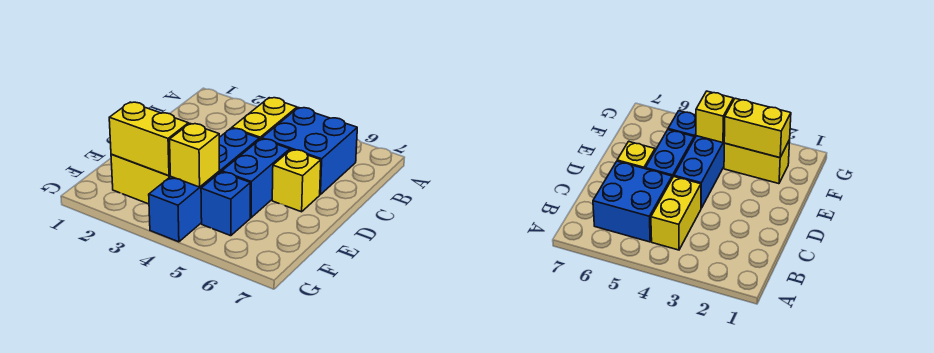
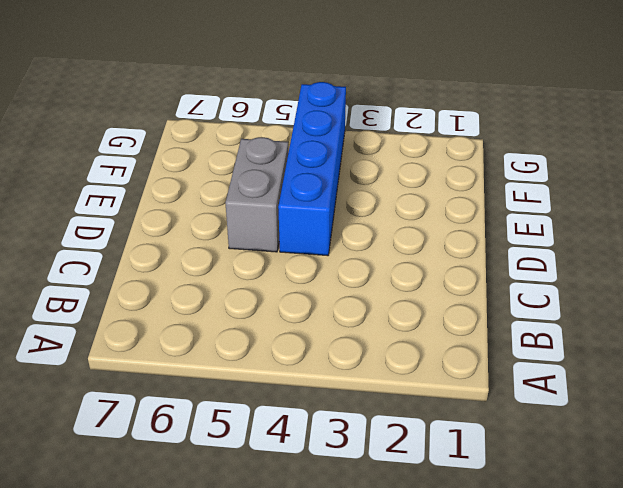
grey 1x2 brick [225,137,288,252] -> blue 1x2 brick [222,139,290,218]
none -> yellow 1x2 brick [232,98,297,140]
none -> blue 2x2 brick [262,108,357,195]

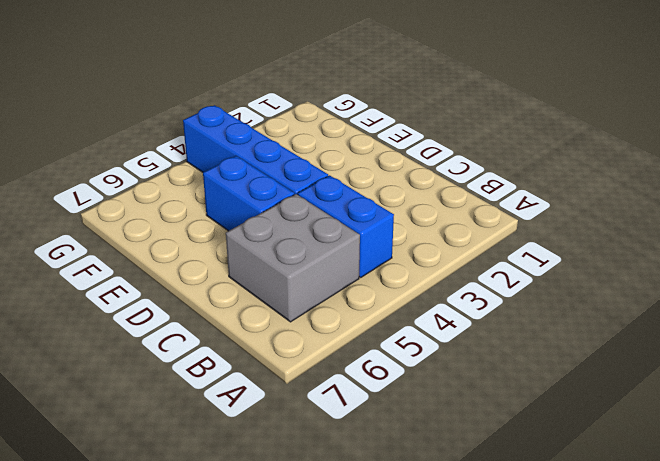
blue 1x2 brick [298,175,394,277] -> yellow 1x2 brick [232,98,297,140]
grey 2x2 brick [226,194,360,322] -> blue 2x2 brick [262,108,357,195]
none -> yellow 1x1 brick [272,149,321,212]
none -> yellow 1x2 brick [111,154,171,204]

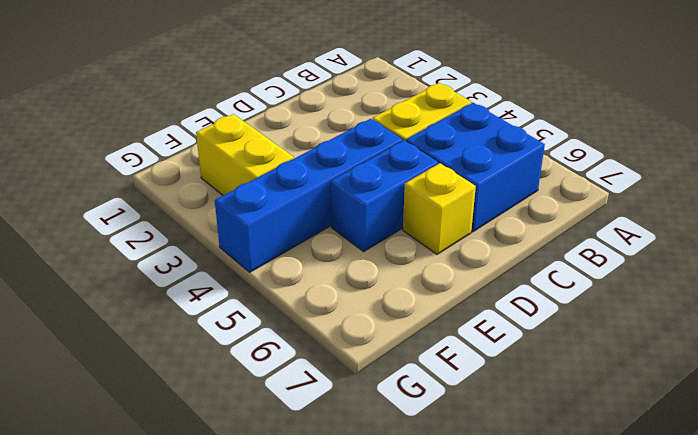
none -> blue 1x1 brick [201,172,250,236]
none -> yellow 1x2 brick [109,102,189,176]

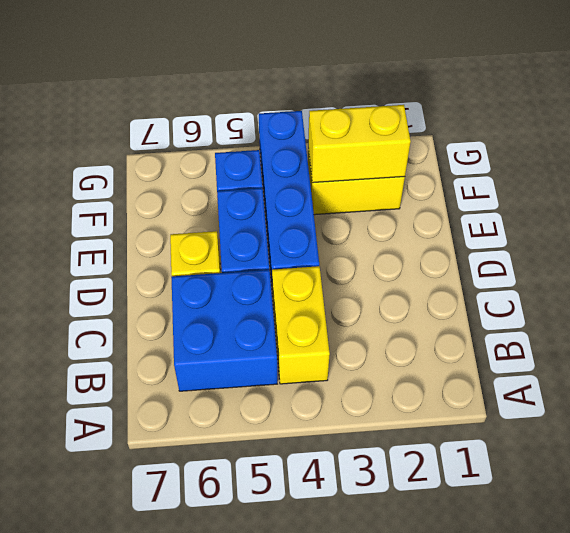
none -> yellow 1x1 brick [170,124,219,187]

